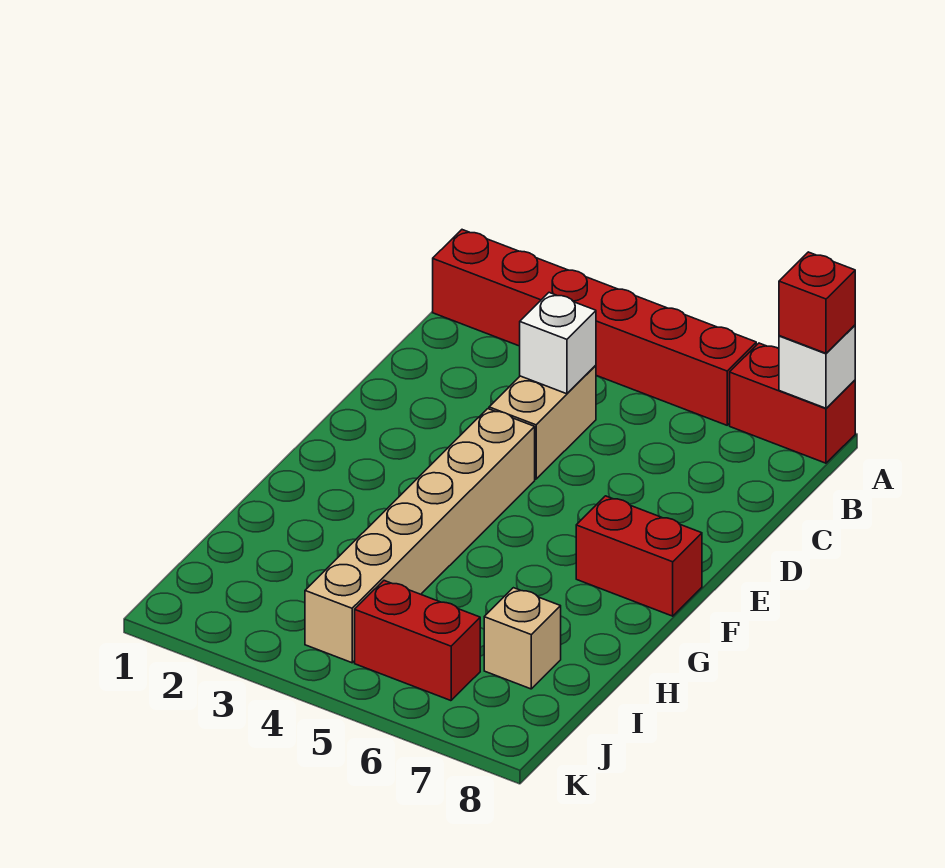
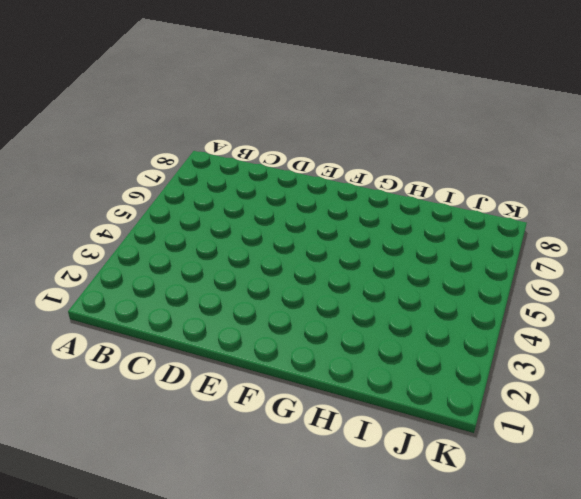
none -> red 1x6 brick [433,230,756,425]
none -> red 1x2 brick [730,343,855,463]

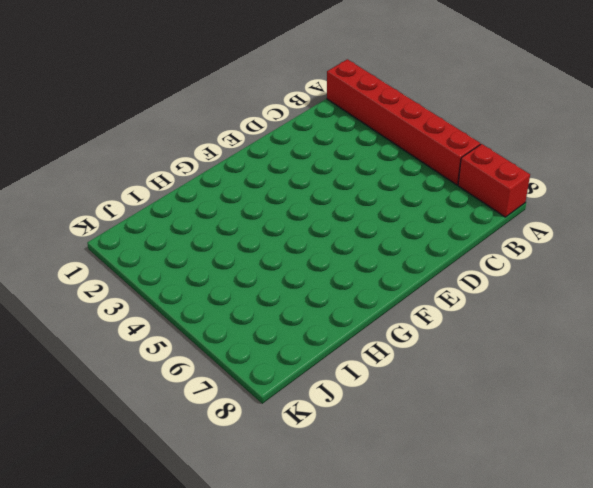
none -> tan 1x2 brick [489,365,596,479]
none -> tan 1x6 brick [305,409,535,663]

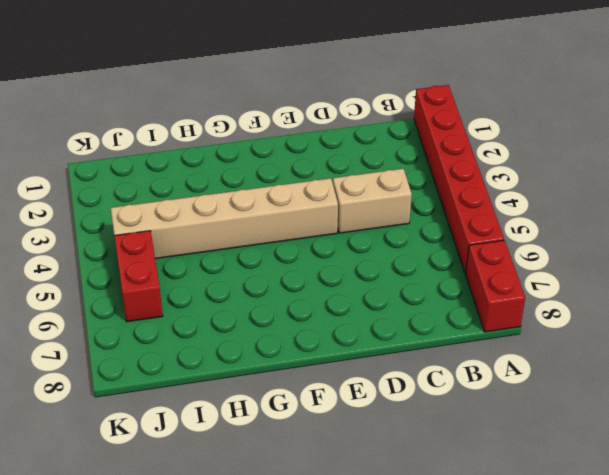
none -> red 1x2 brick [576,496,702,616]
none -> tan 1x1 brick [484,588,561,689]

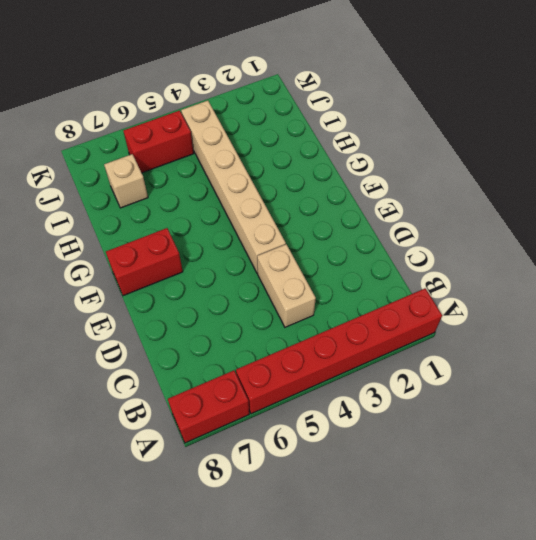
none -> white 1x1 brick [779,325,855,408]
none -> white 1x1 brick [520,293,596,394]

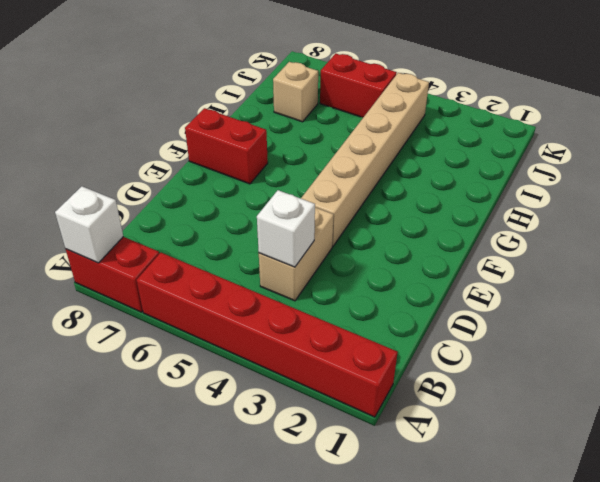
none -> red 1x1 brick [779,252,855,353]

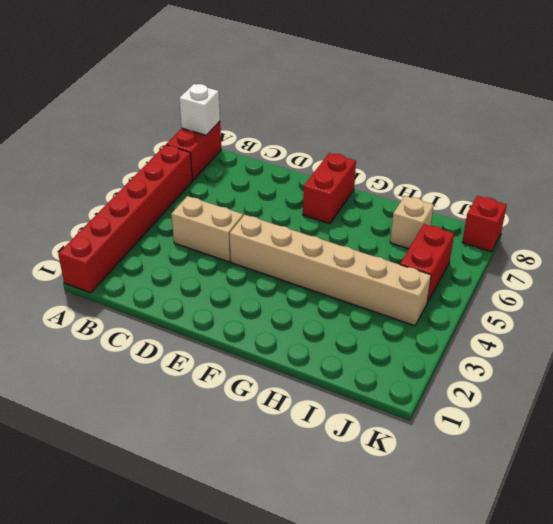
red 1x1 brick [462,196,507,252] -> red 1x1 brick moved to [779,252,855,353]
none -> white 1x1 brick [520,293,596,394]

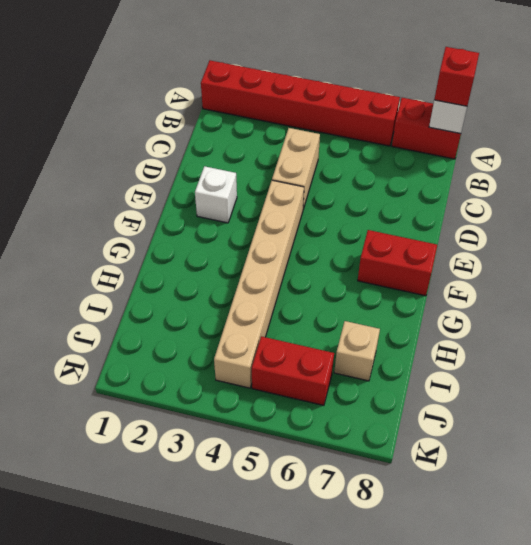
white 1x1 brick [195,166,237,223] -> white 1x1 brick moved to [520,293,596,394]

